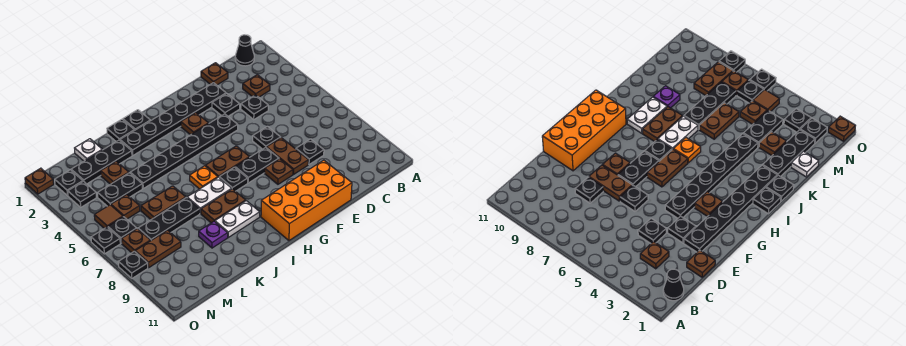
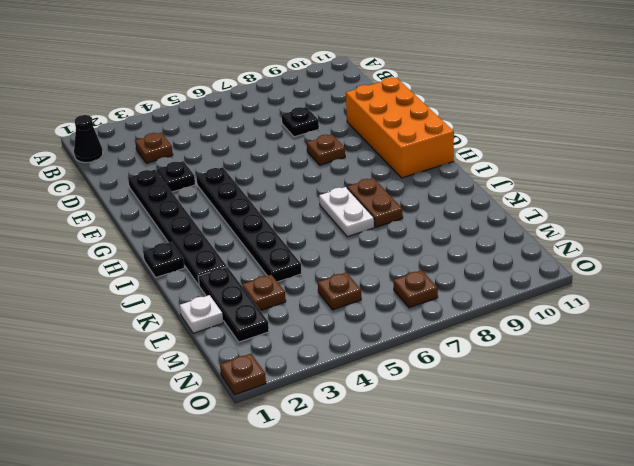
none -> brown 1x1 plate [201,63,228,85]
none -> black 1x1 plate [241,95,268,119]
none -> black 1x1 plate [253,126,281,149]
none -> brown 1x2 plate [266,138,308,174]

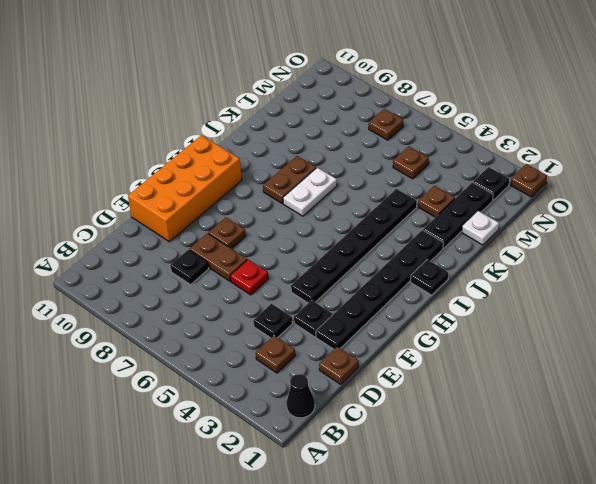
red 1x1 plate [230,260,268,295] -> black 1x1 plate [253,126,281,149]
none -> black 1x2 plate [235,147,279,183]
none -> brown 1x1 plate [181,113,209,135]
none -> brown 1x2 plate [206,146,249,177]
none -> black 1x1 plate [219,167,248,191]

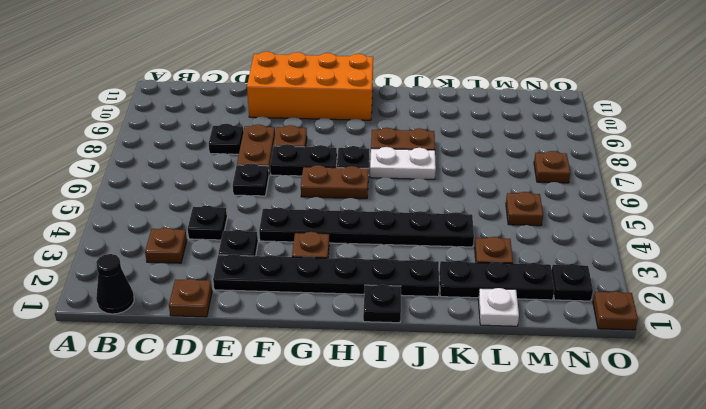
none -> orange 1x1 plate [190,166,218,189]
none -> white 1x2 plate [215,201,260,237]
none -> black 1x1 plate [107,119,135,142]
none -> brown 1x2 plate [141,186,186,220]

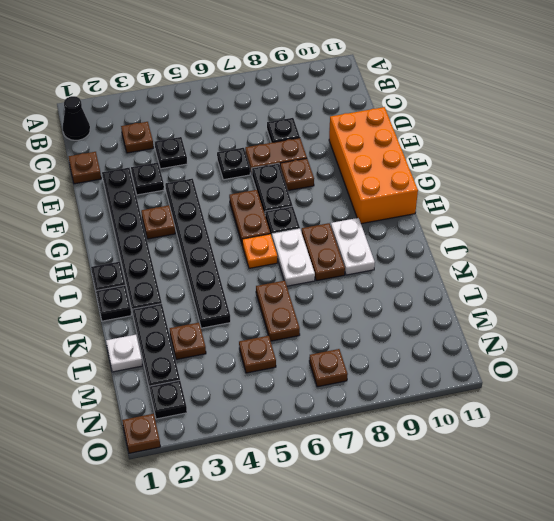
none -> black 1x3 plate [138,198,200,241]
none -> purple 1x1 plate [199,221,228,248]
none -> black 1x2 plate [98,173,142,206]
none -> brown 1x2 plate [135,230,181,268]

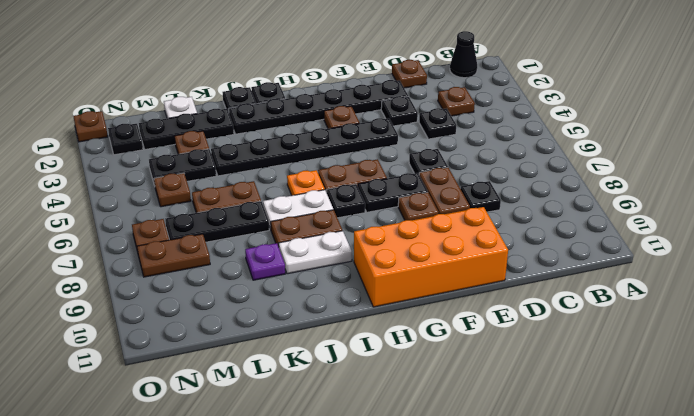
none -> black 1x1 plate [68,181,96,207]
none -> brown 1x1 tile [94,205,123,229]
none -> black 1x1 plate [108,217,137,243]
none -> black 1x1 plate [91,227,120,254]

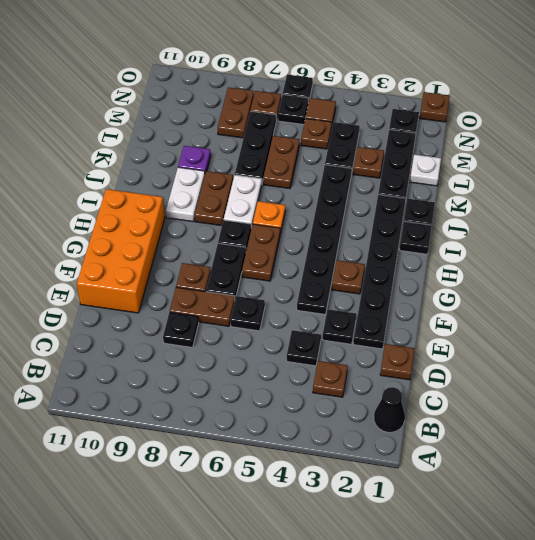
none -> black 1x1 plate [68,181,96,207]
none -> black 1x1 plate [118,251,148,278]

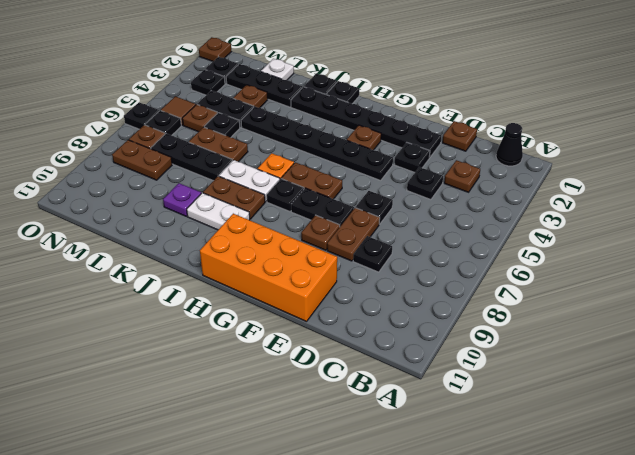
black 1x1 plate [204,113,240,137] -> black 1x1 plate moved to [118,251,148,278]

